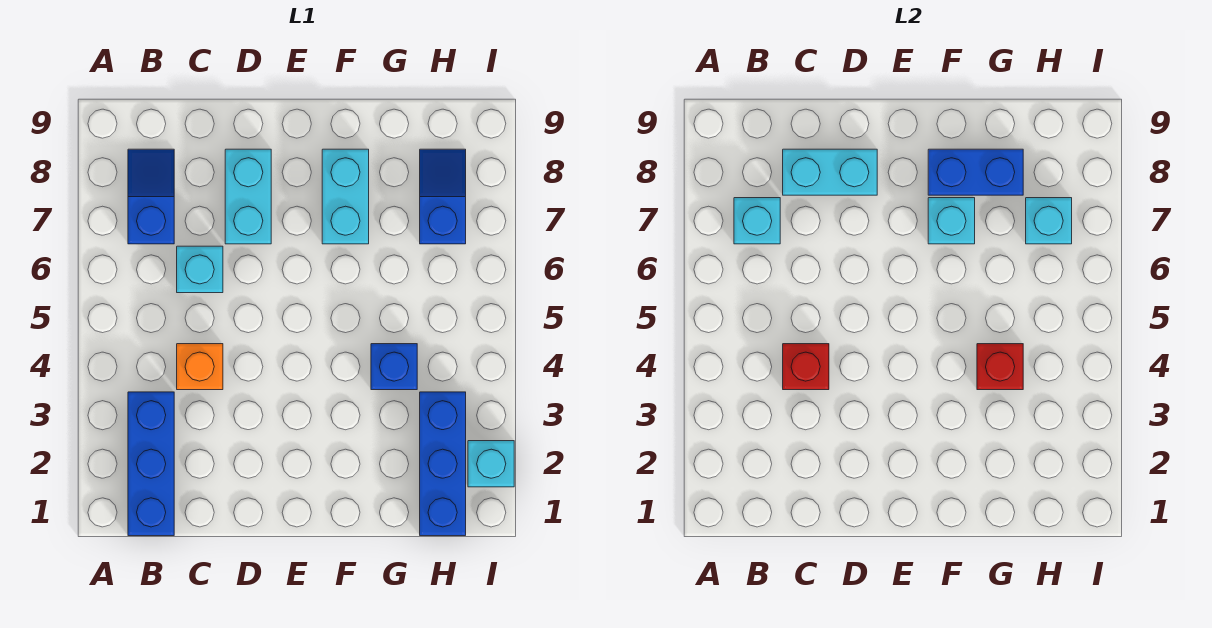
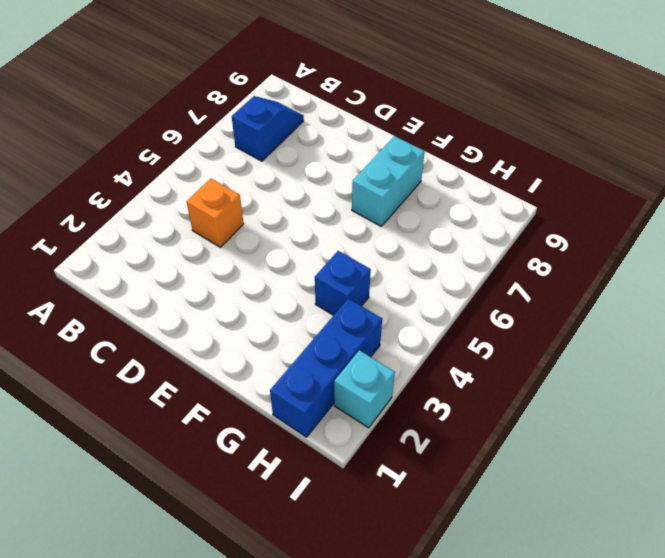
none -> blue 1x3 brick [128,392,174,536]
none -> cyan 1x1 brick [177,246,223,293]
none -> cyan 1x2 brick [225,149,271,244]

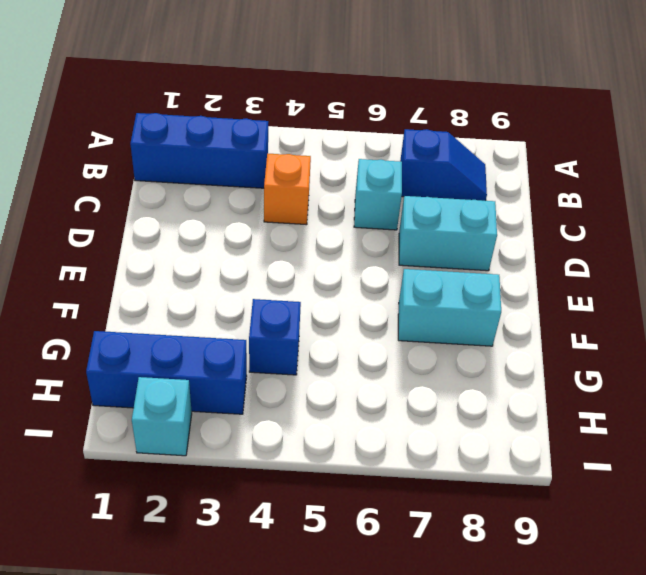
none -> blue 1x2 slope [420,149,466,244]
none -> cyan 1x1 brick [734,198,780,244]
none -> red 1x1 brick [783,344,829,390]

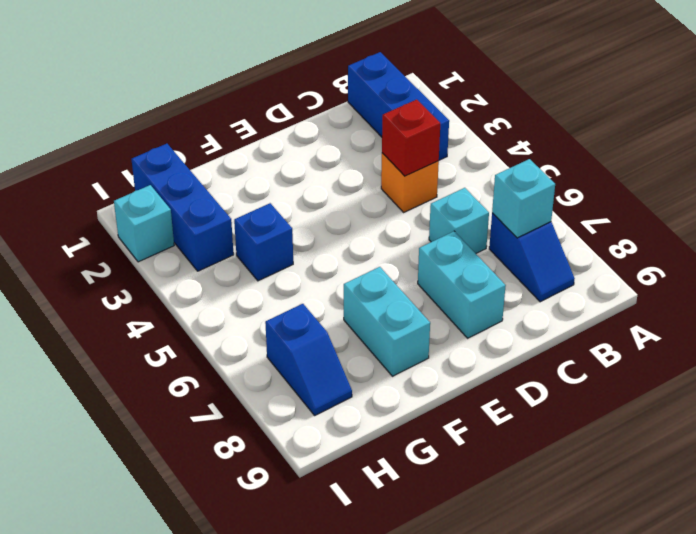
none -> cyan 1x2 brick [783,149,877,195]
none -> cyan 1x1 brick [928,198,975,244]
none -> blue 1x2 brick [928,149,1023,195]

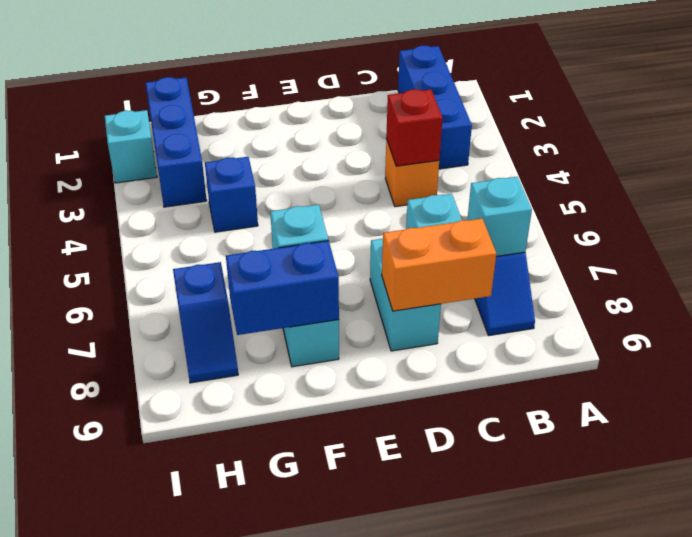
orange 1x2 brick [382,219,496,311] -> cyan 1x2 brick [783,149,877,195]
none -> red 1x1 brick [977,344,1023,390]
none -> cyan 1x1 brick [1026,198,1072,244]

